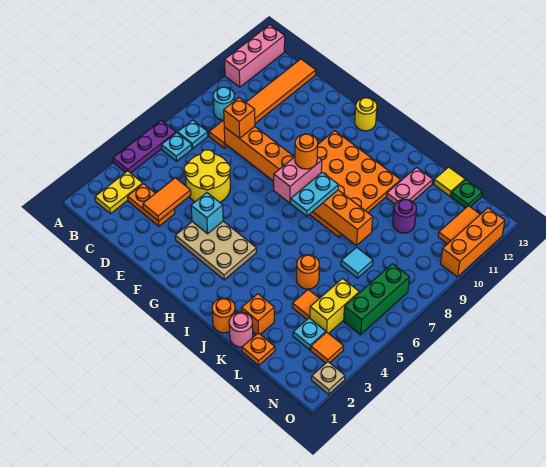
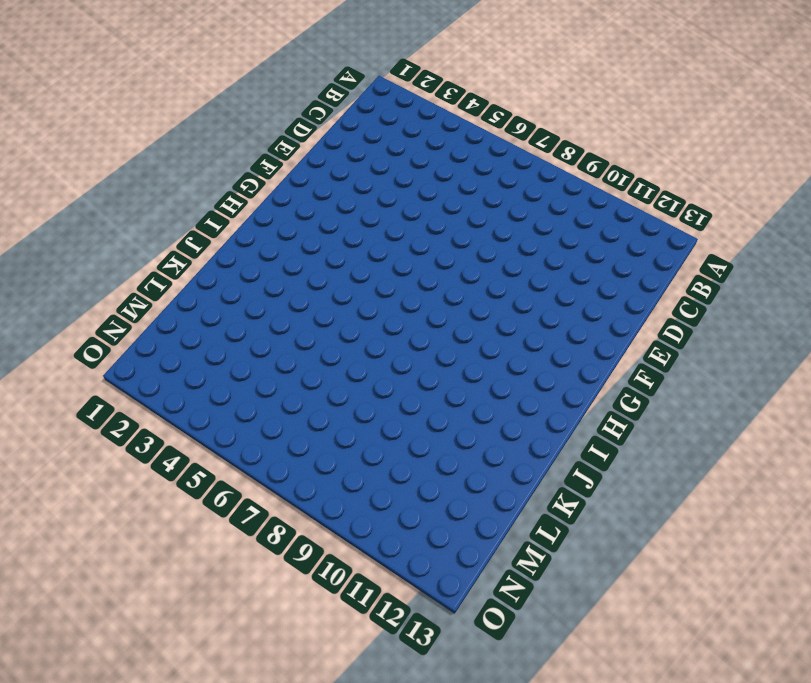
none -> purple 1x3 plate [113,121,176,173]
none -> pink 1x3 brick [225,25,285,87]
none -> yellow 1x2 plate [95,171,143,214]
none -> cyan 1x1 plate [161,133,192,161]

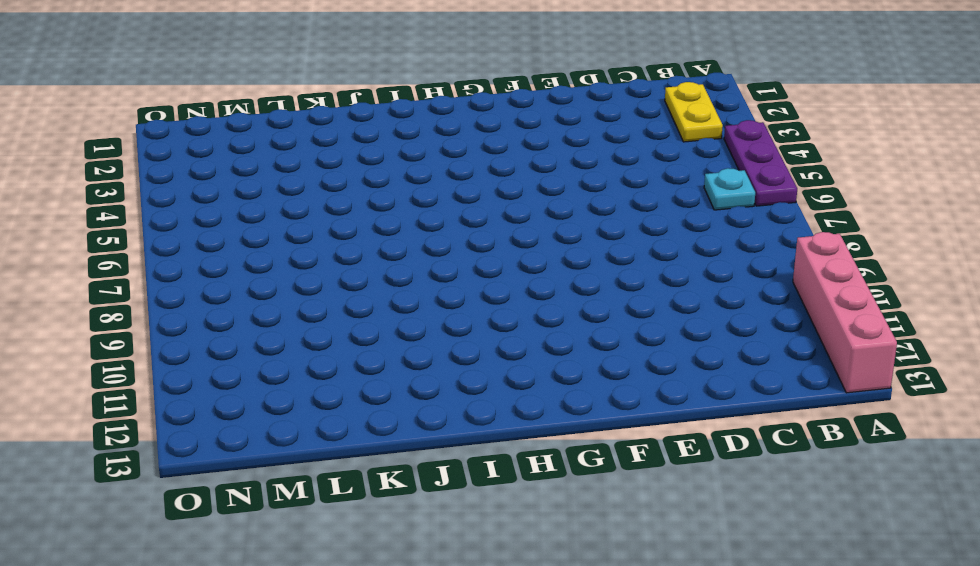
pink 1x4 brick [793,232,897,393] -> pink 1x3 brick [225,25,285,87]
none -> cyan 1x1 plate [178,120,208,148]
none -> cyan 1x1 round brick [213,87,234,120]
none -> orange 1x2 plate [128,184,175,226]
none -> orange 1x6 tile [209,59,316,148]

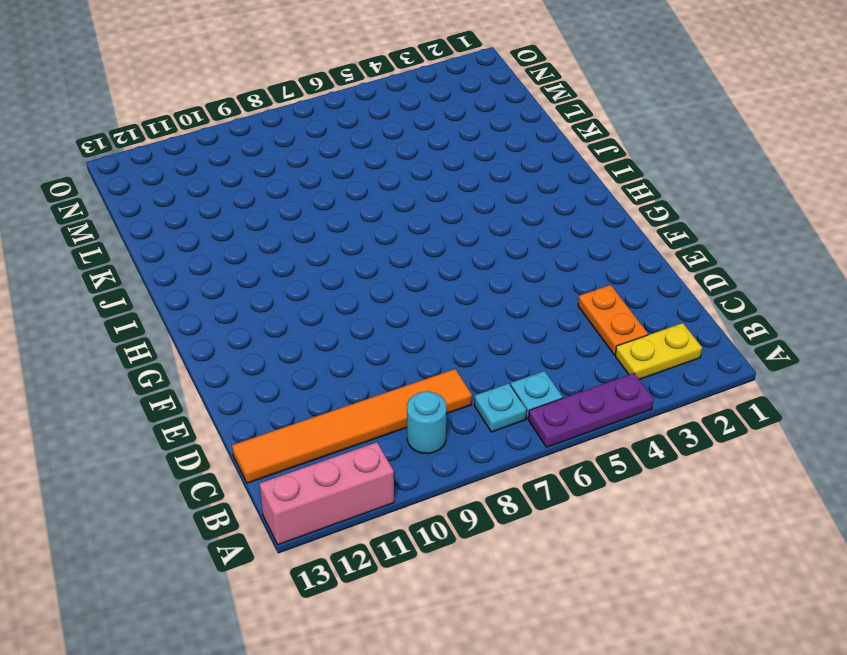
none -> yellow 2x2 round brick [184,150,230,202]
none -> tan 2x3 plate [176,221,256,280]
none -> orange 4x4 plate [273,131,401,237]
none -> yellow 1x1 round brick [355,98,377,131]

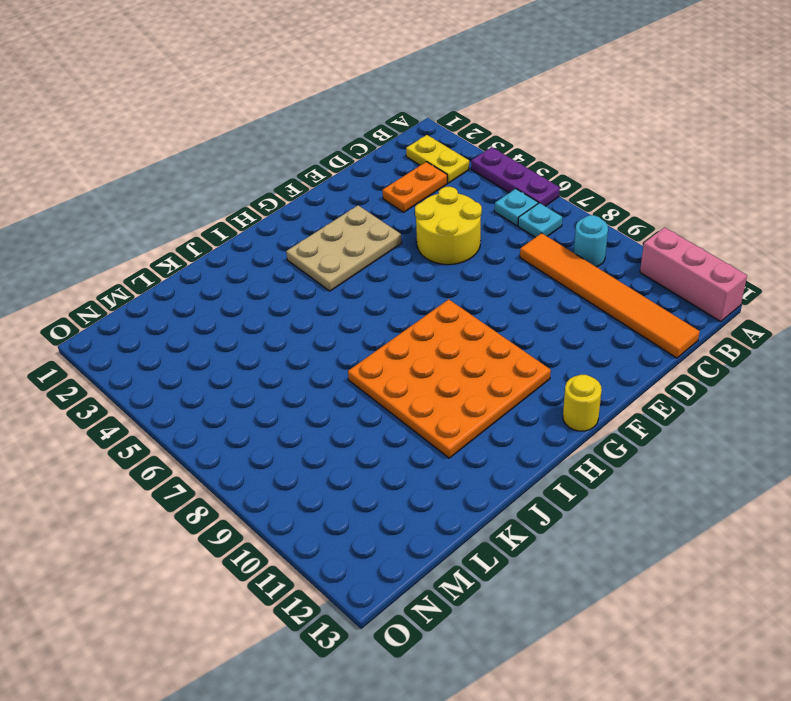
none -> orange 1x1 round brick [212,298,235,333]
none -> pink 1x1 round brick [229,312,253,347]
none -> orange 1x1 brick [242,294,274,335]
none -> orange 1x1 round brick [297,255,319,289]

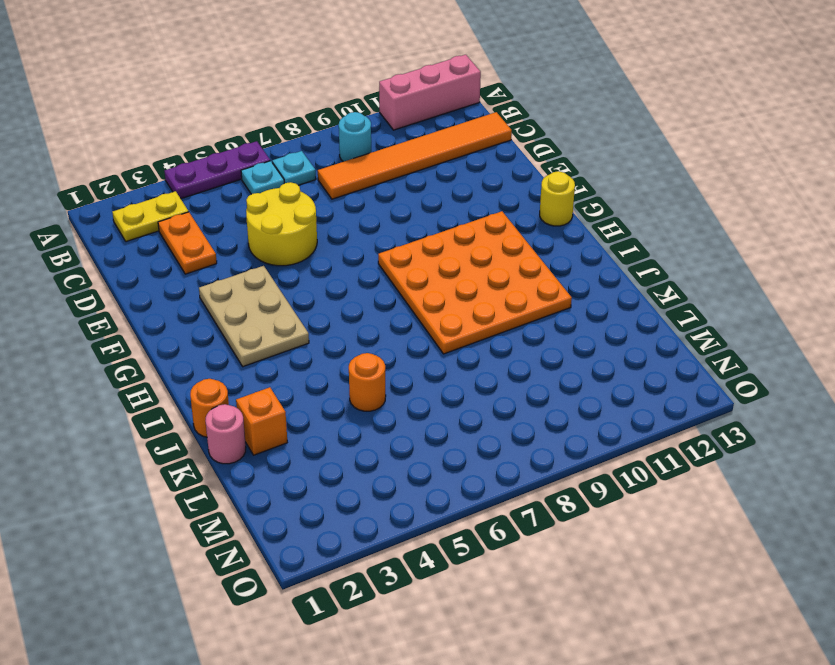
none -> pink 1x2 plate [387,167,433,204]
none -> orange 1x1 plate [242,333,275,365]
none -> orange 1x1 tile [293,289,319,319]
none -> cyan 1x1 tile [341,247,373,278]

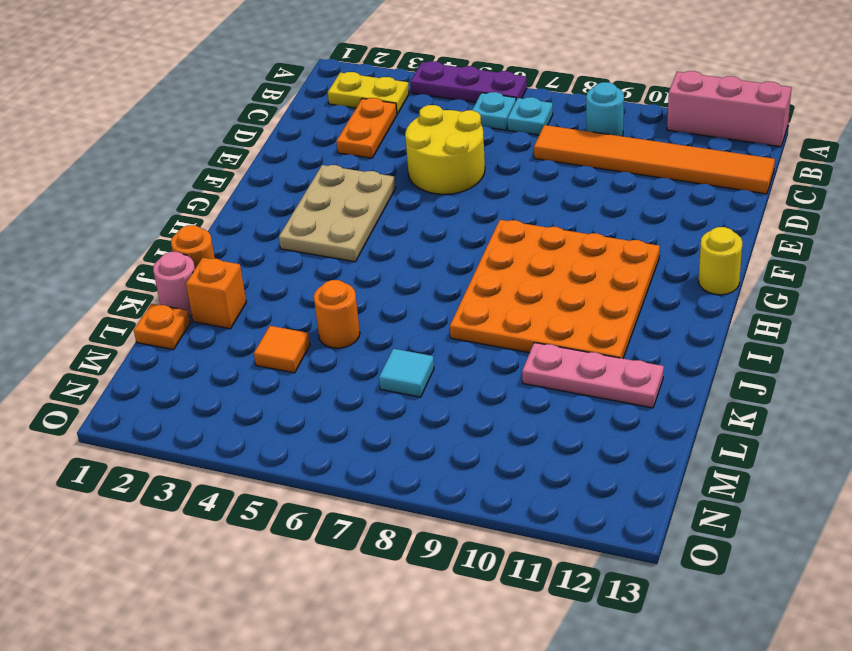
pink 1x3 plate [522,343,664,408] -> pink 1x2 plate [387,167,433,204]
none -> purple 1x1 round brick [393,199,416,233]
none -> yellow 1x1 tile [434,167,465,196]
none -> cyan 1x1 plate [293,318,326,350]
none -> yellow 1x2 brick [310,279,359,333]

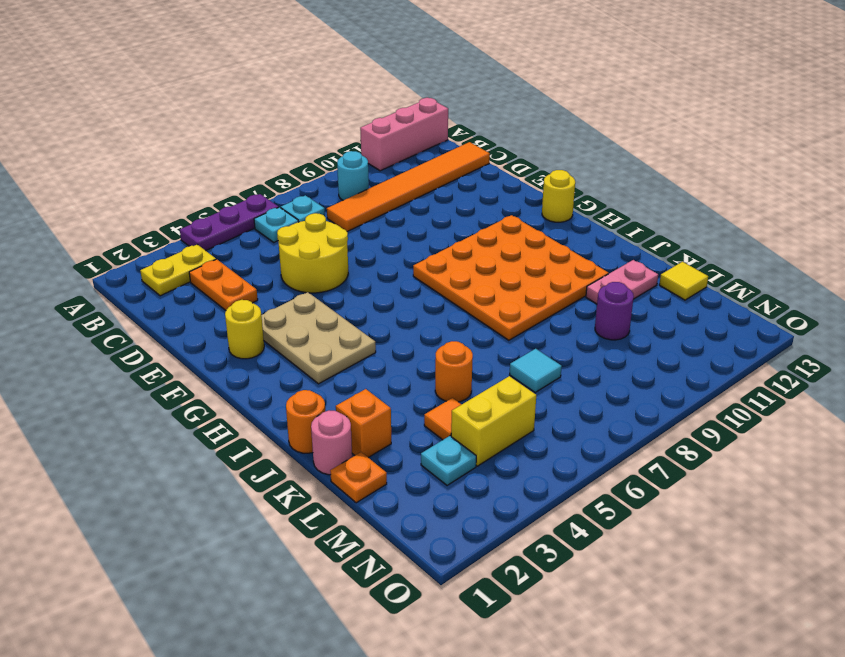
yellow 1x1 round brick [225,300,264,359] -> none
none -> green 1x1 plate [451,180,482,208]
none -> orange 1x1 tile [311,332,344,363]
none -> green 1x3 brick [344,264,409,335]
none -> orange 1x2 tile [438,206,480,244]

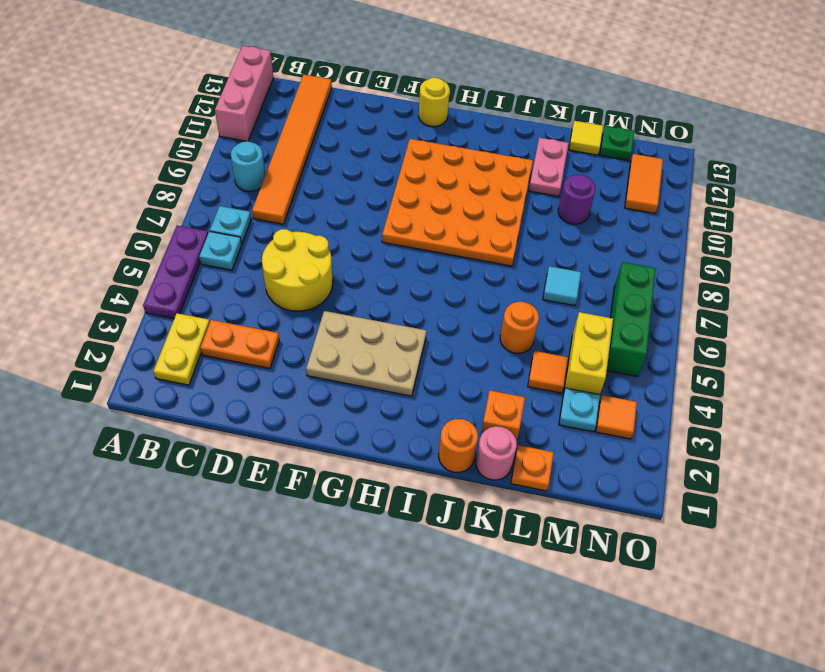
none -> tan 1x1 plate [312,362,345,394]
none -> orange 1x3 brick [441,208,505,277]
none -> orange 1x2 tile [143,178,191,221]
none -> orange 1x8 brick [224,127,373,245]

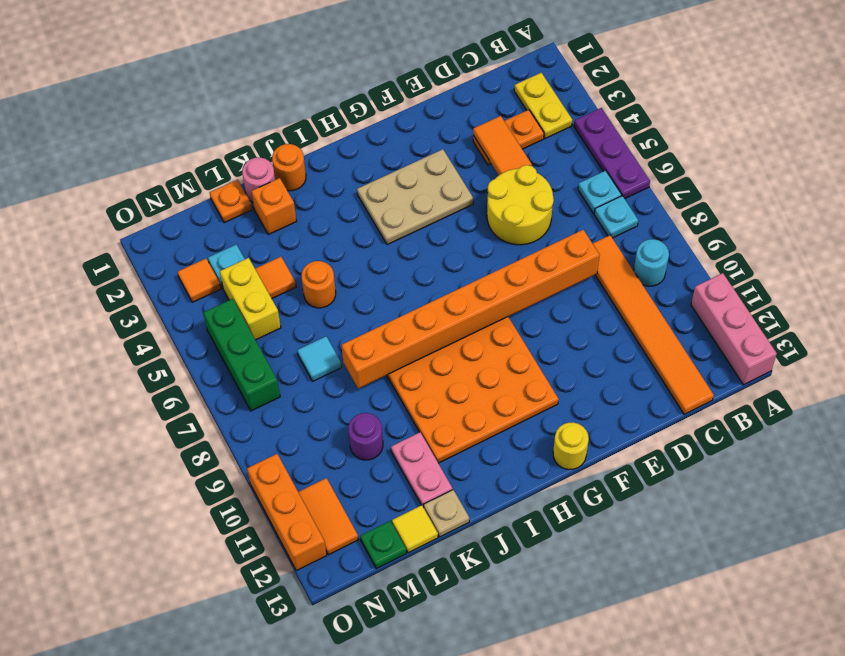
tan 1x1 plate [424,490,469,537] -> tan 1x1 plate moved to [312,362,345,394]
none -> cyan 1x1 brick [191,193,223,234]
none -> orange 1x1 brick [224,98,255,138]
none -> pink 1x2 brick [273,157,322,203]
none -> cyan 1x2 plate [291,172,338,216]

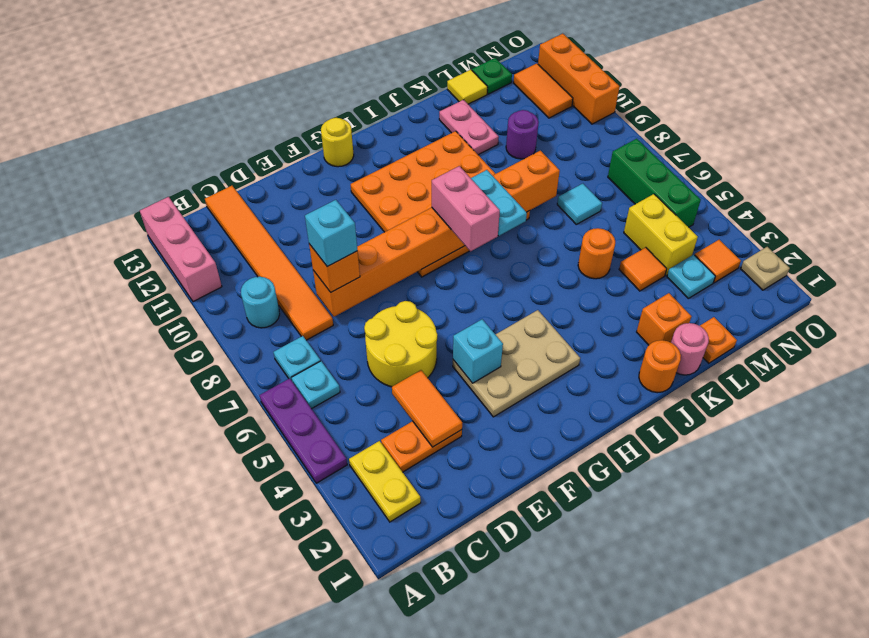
cyan 1x1 brick [305,200,357,267] -> none
none -> orange 1x1 round brick [295,134,318,169]

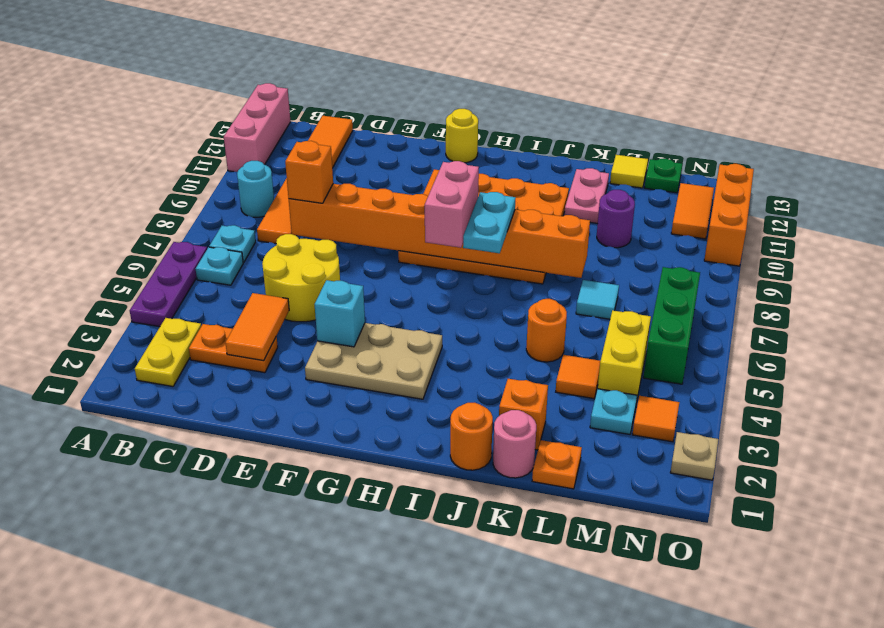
none -> orange 1x1 round brick [295,134,318,169]

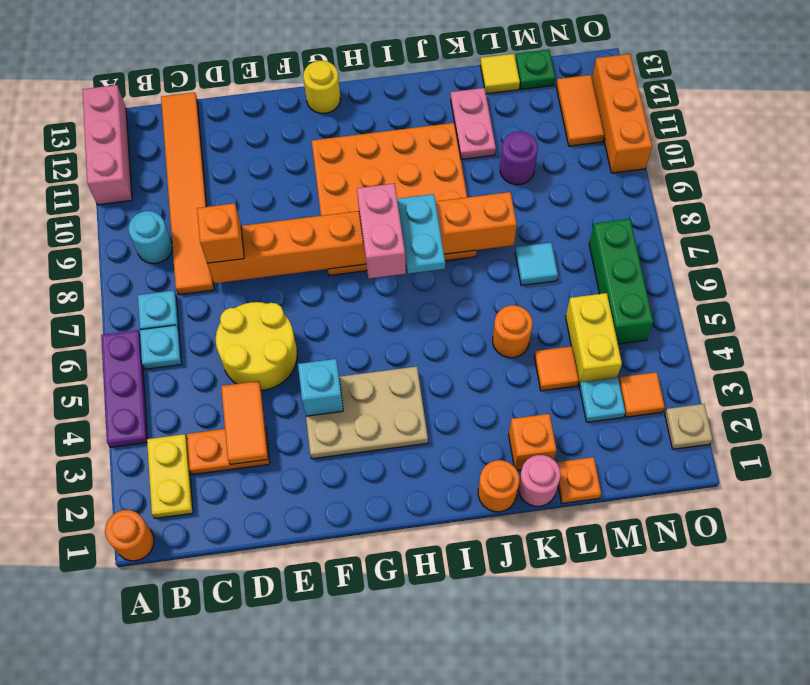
orange 1x1 round brick [105,510,154,561] -> orange 1x1 round brick moved to [295,134,318,169]

